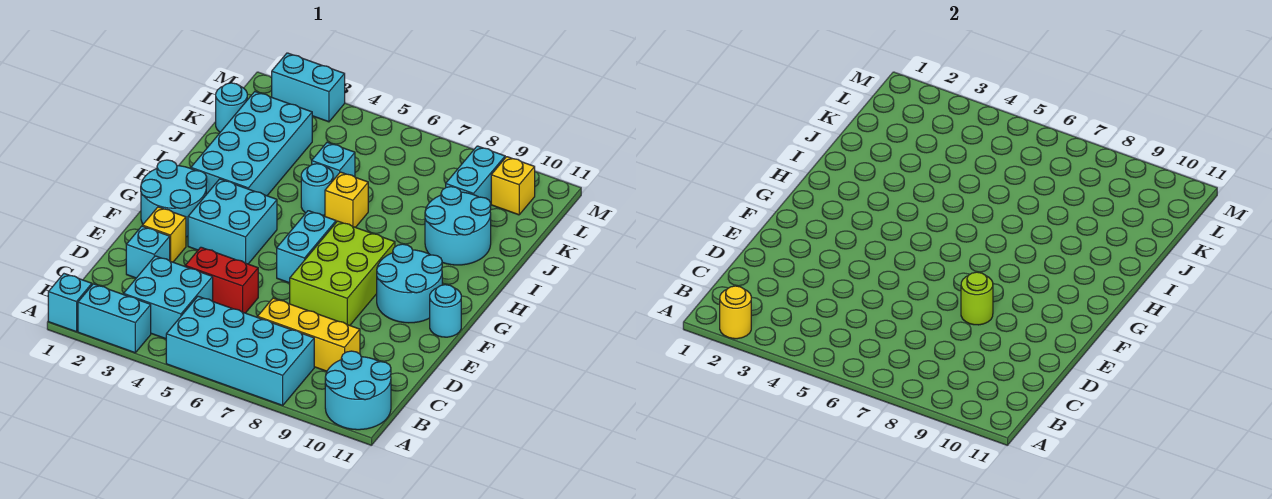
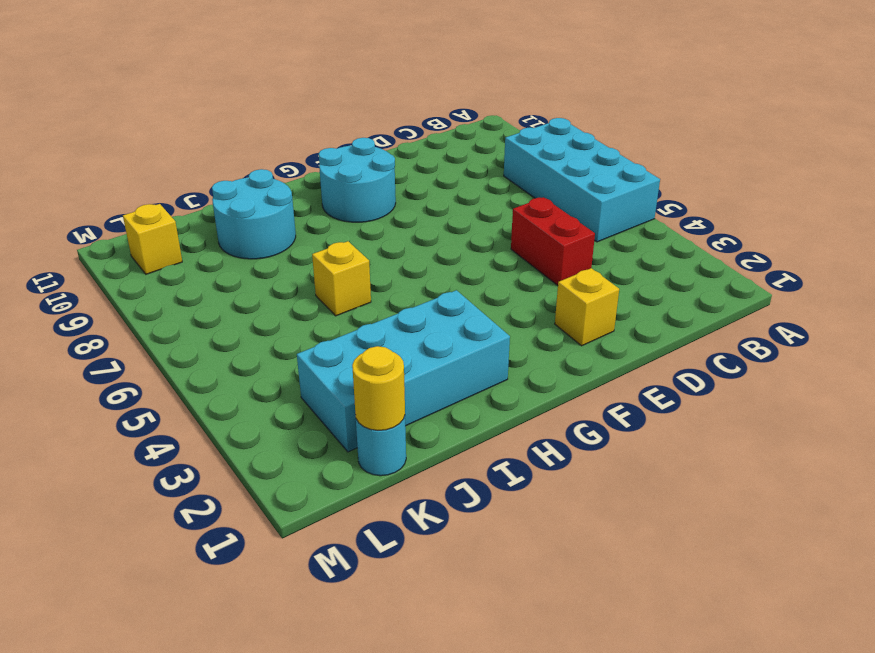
yellow 1x1 round brick [352,346,405,430] -> yellow 1x1 round brick moved to [720,286,751,339]
none -> cyan 1x1 brick [48,274,92,332]
none -> cyan 1x2 brick [78,284,151,353]
none -> cyan 2x2 round brick [325,351,391,430]

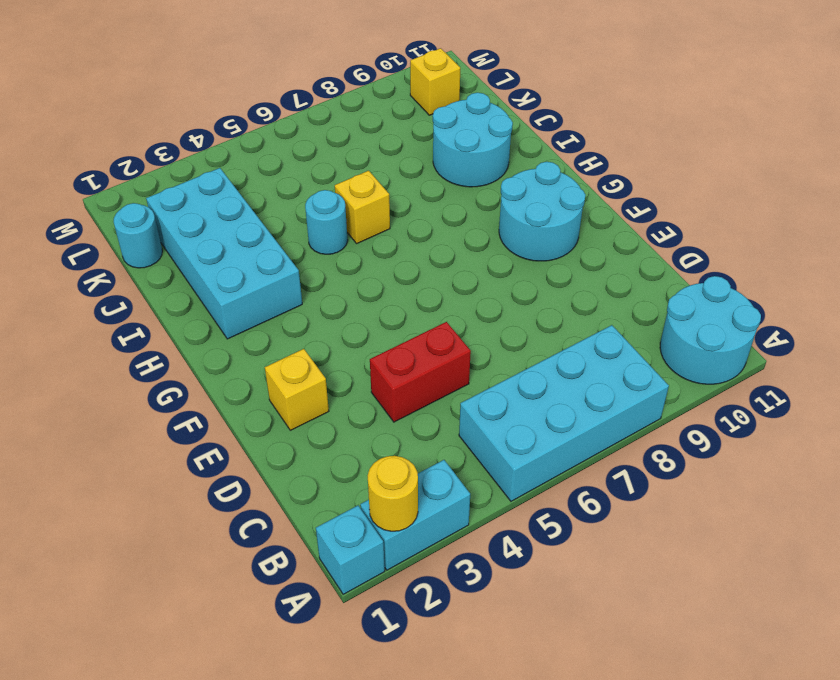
none -> cyan 2x2 brick [124,256,213,339]
none -> yellow 1x3 brick [258,298,360,371]
none -> cyan 1x1 brick [126,226,170,278]

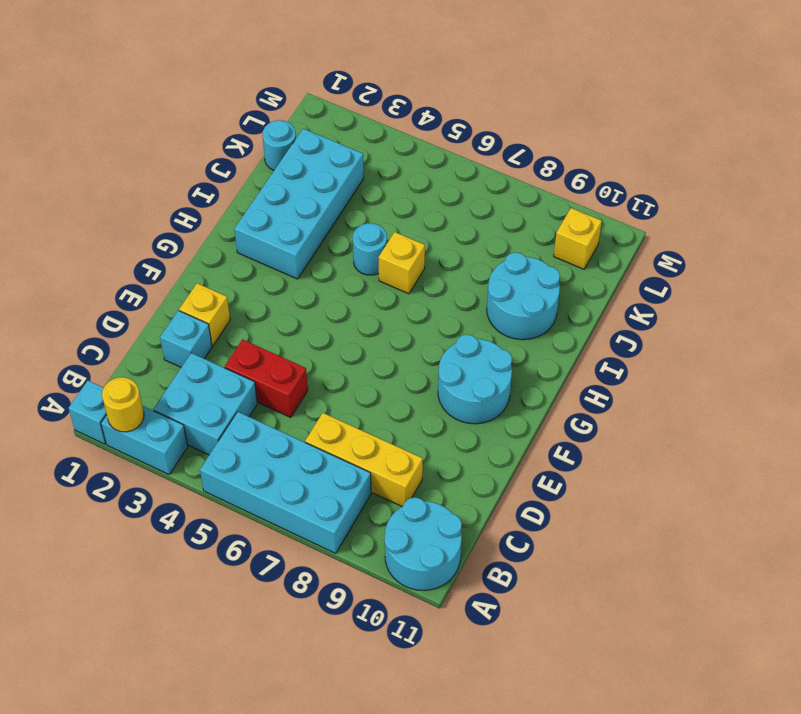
none -> lime 2x3 brick [290,221,395,325]
none -> cyan 2x2 round brick [141,160,207,237]
none -> cyan 2x2 brick [188,179,277,264]

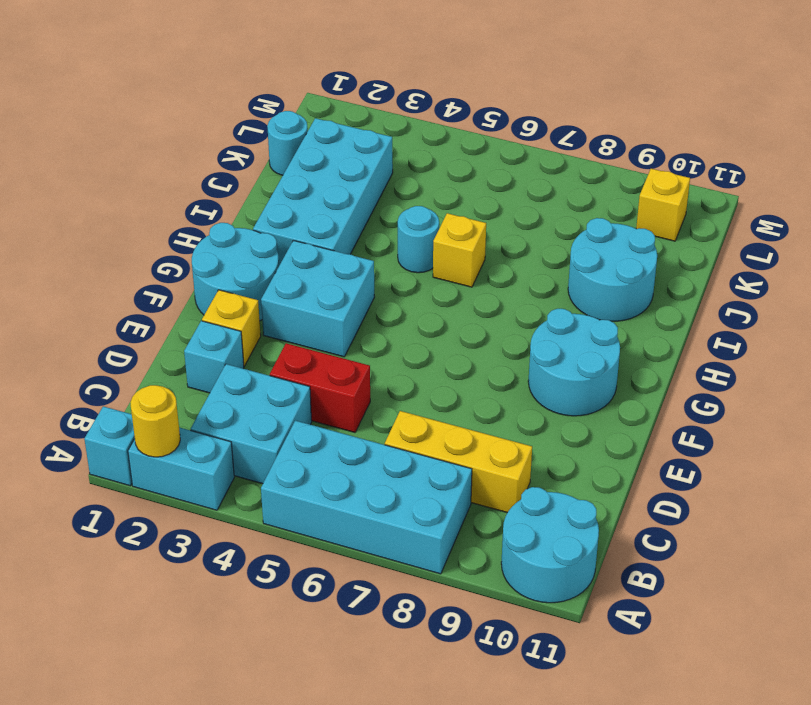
none -> lime 2x3 brick [290,221,395,325]
none -> cyan 1x2 brick [277,211,336,283]
none -> cyan 1x1 round brick [430,285,461,337]

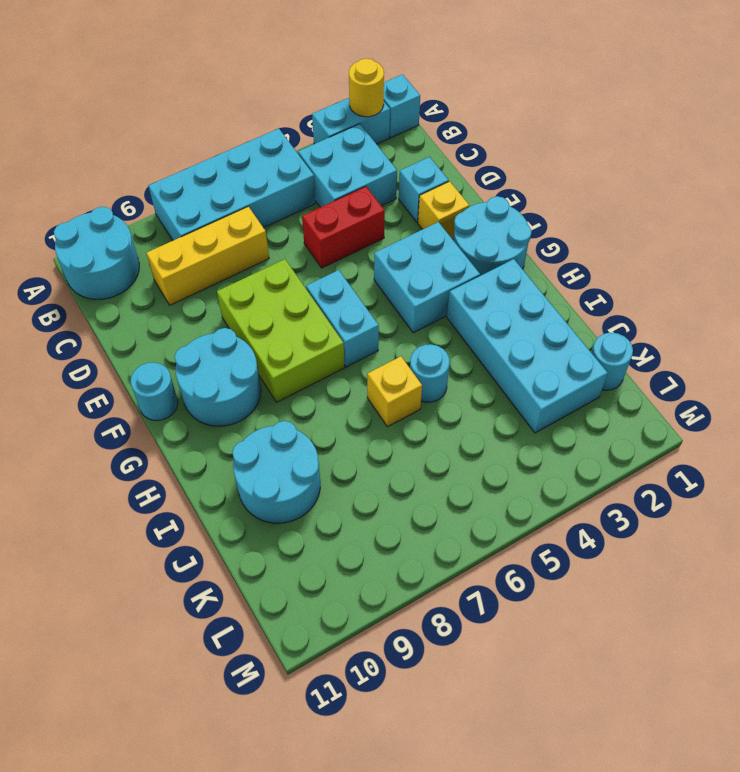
none -> cyan 1x1 brick [312,142,355,180]
none -> cyan 1x2 brick [446,146,505,203]
none -> yellow 1x1 brick [491,157,535,215]

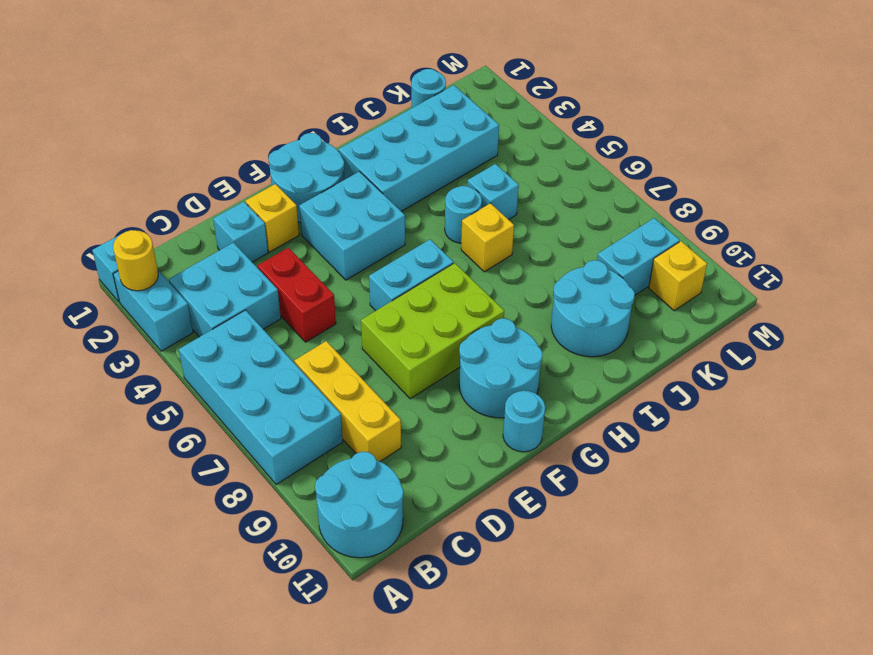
none -> cyan 1x2 brick [272,53,345,122]
none -> lime 1x1 round brick [961,272,993,325]

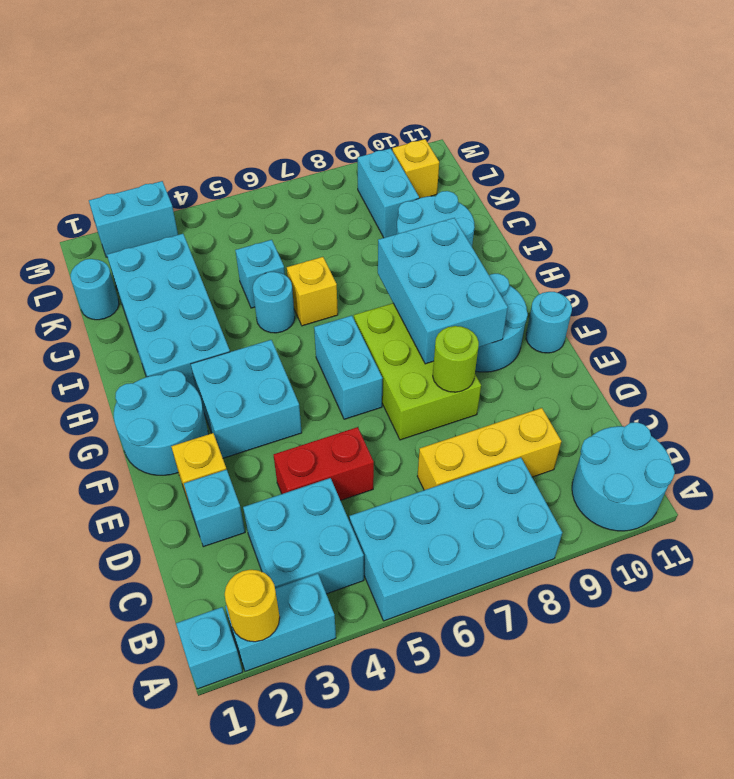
cyan 2x3 brick [378,218,508,364] -> none

